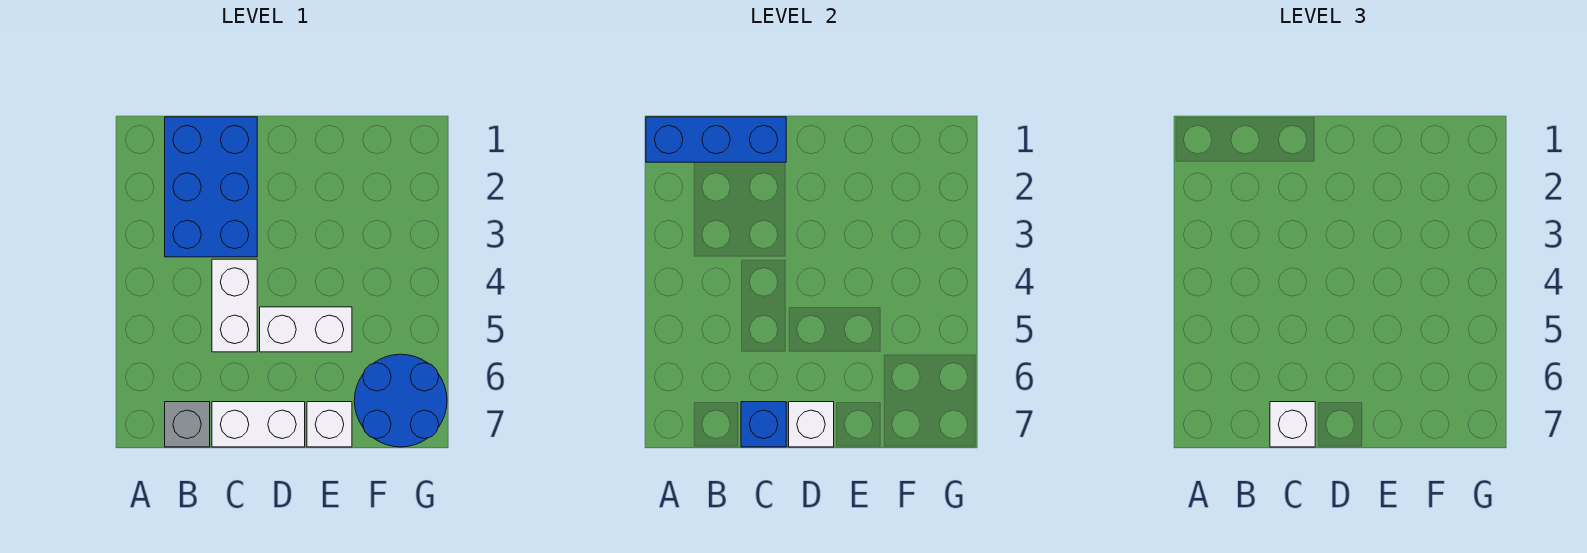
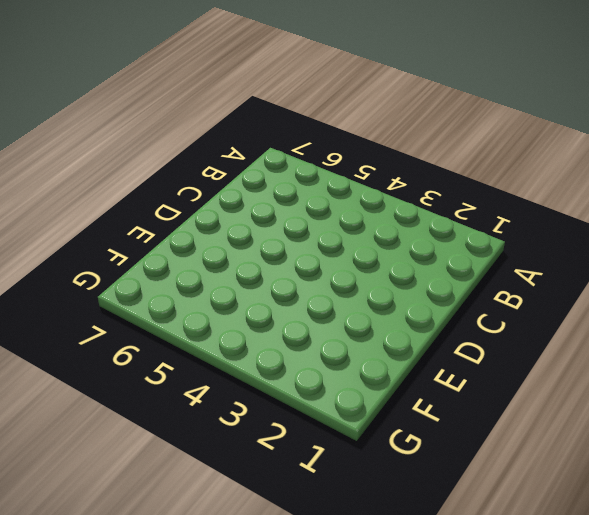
none -> blue 2x3 brick [165,117,257,257]
none -> grey 1x1 brick [165,402,210,447]

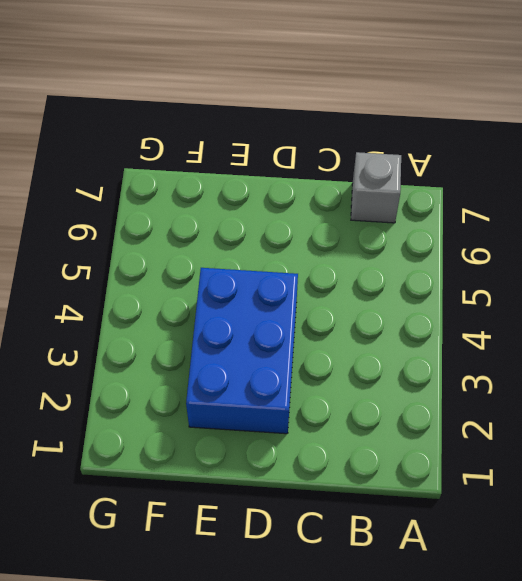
blue 2x3 brick [186,268,298,434] -> blue 2x3 brick moved to [165,117,257,257]
none -> white 1x2 brick [212,259,257,352]
none -> white 1x2 brick [212,402,305,447]

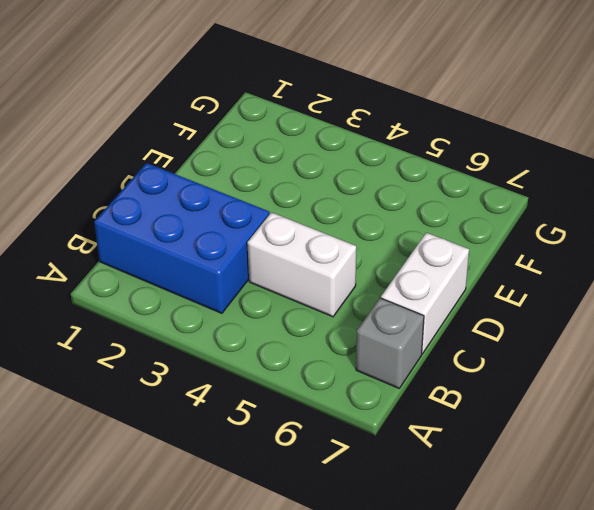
none -> white 1x2 brick [260,307,352,352]
none -> white 1x1 brick [307,402,352,447]

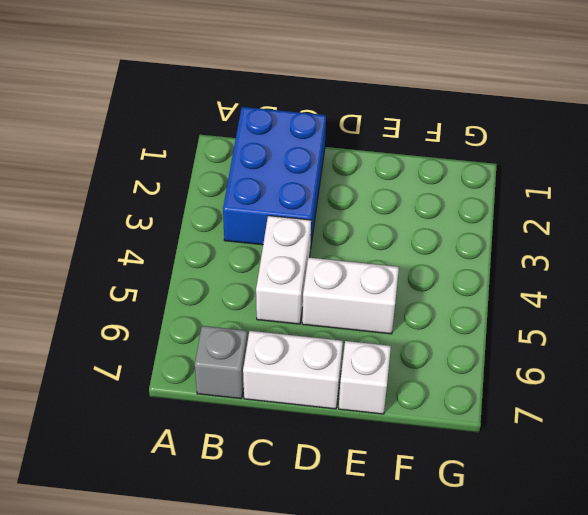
none -> blue 2x2 round brick [354,354,447,447]
none -> blue 1x3 brick [646,117,786,162]

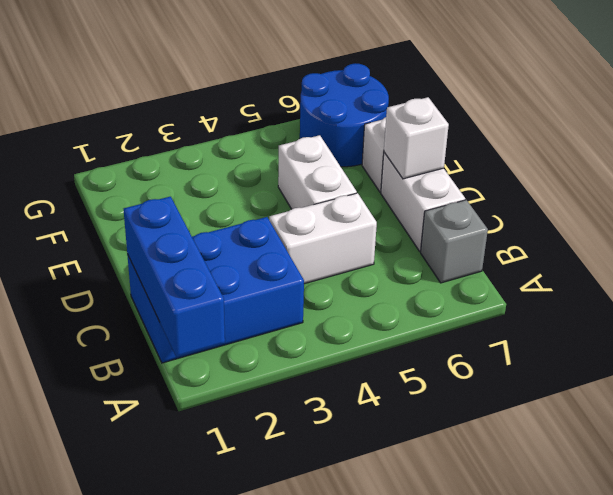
none -> blue 1x1 brick [741,402,786,447]
none -> white 1x1 brick [1270,402,1315,447]

